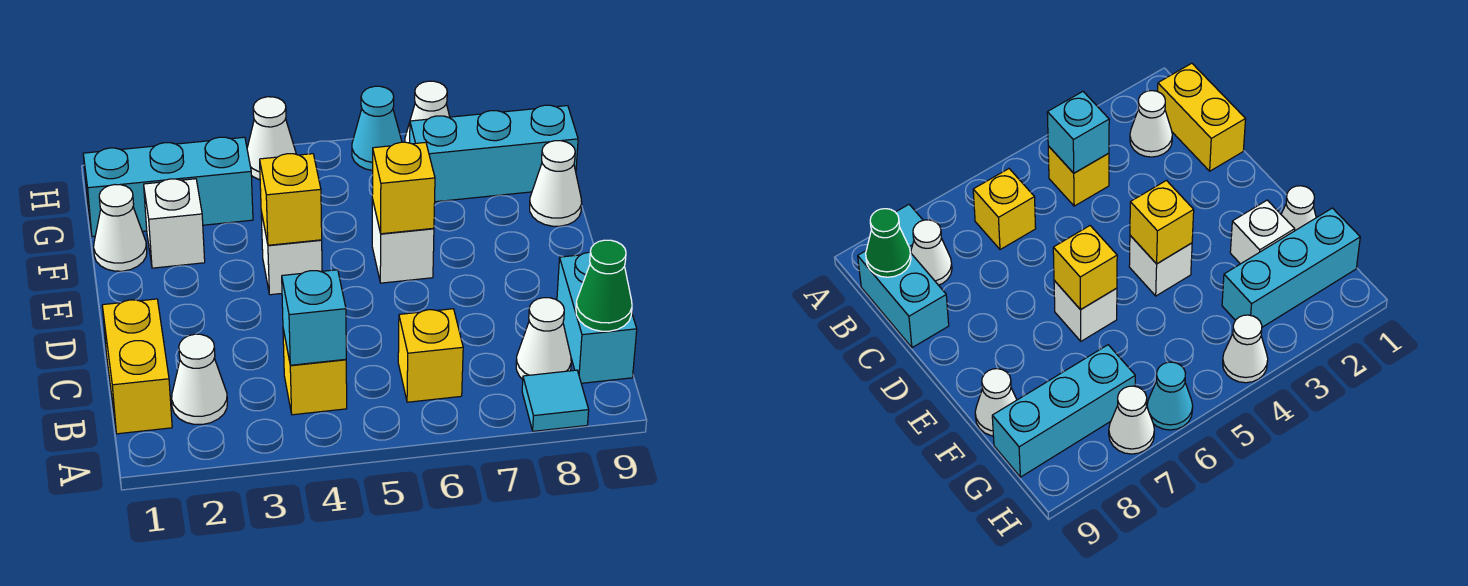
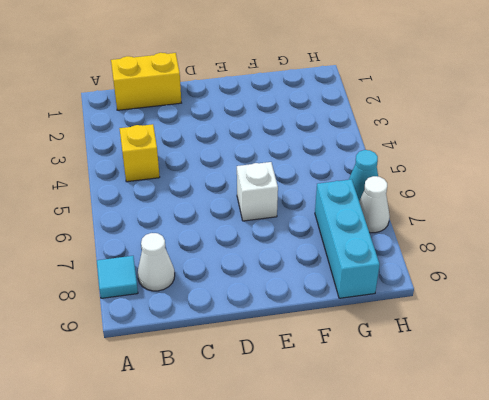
none -> white 1x1 cone [172,334,227,424]
none -> yellow 1x1 brick [398,309,463,402]
none -> cyan 1x2 brick [557,252,637,383]

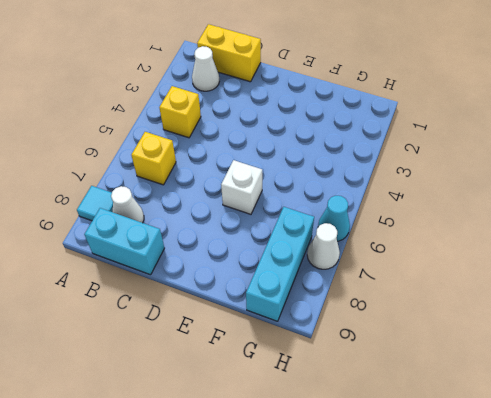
none -> white 1x1 brick [261,212,322,295]
none -> white 1x1 cone [94,185,147,271]
none -> white 1x1 brick [144,179,205,268]

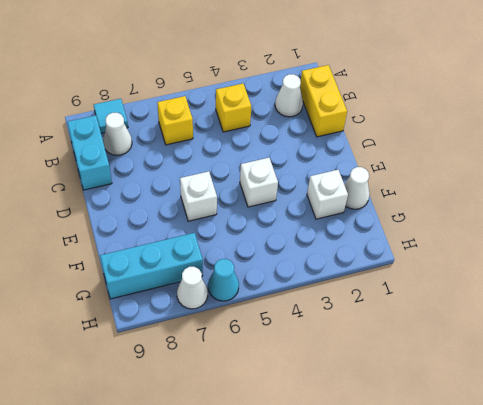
none -> white 1x1 cone [530,141,582,226]
none -> cyan 1x3 brick [83,137,253,236]
none -> white 1x1 cone [247,97,296,180]

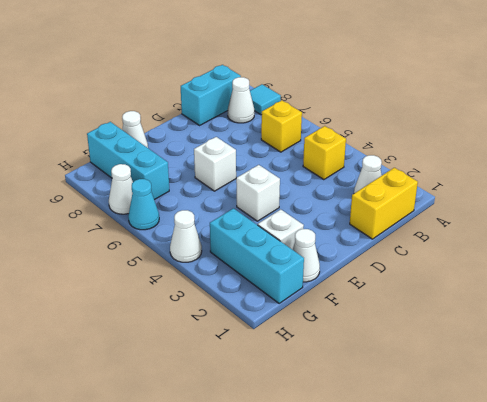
none -> cyan 1x1 brick [282,270,346,365]
none -> green 1x1 cone [576,240,632,331]
none -> yellow 1x1 brick [260,154,322,245]

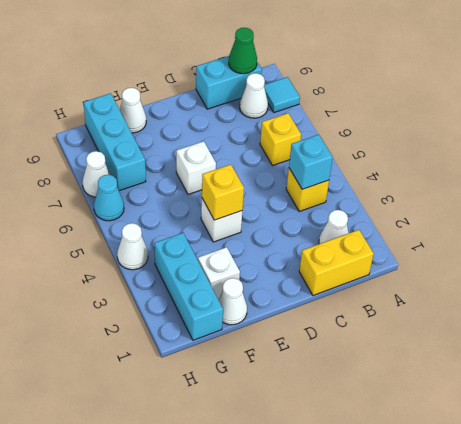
none -> yellow 1x1 brick [372,142,435,234]

